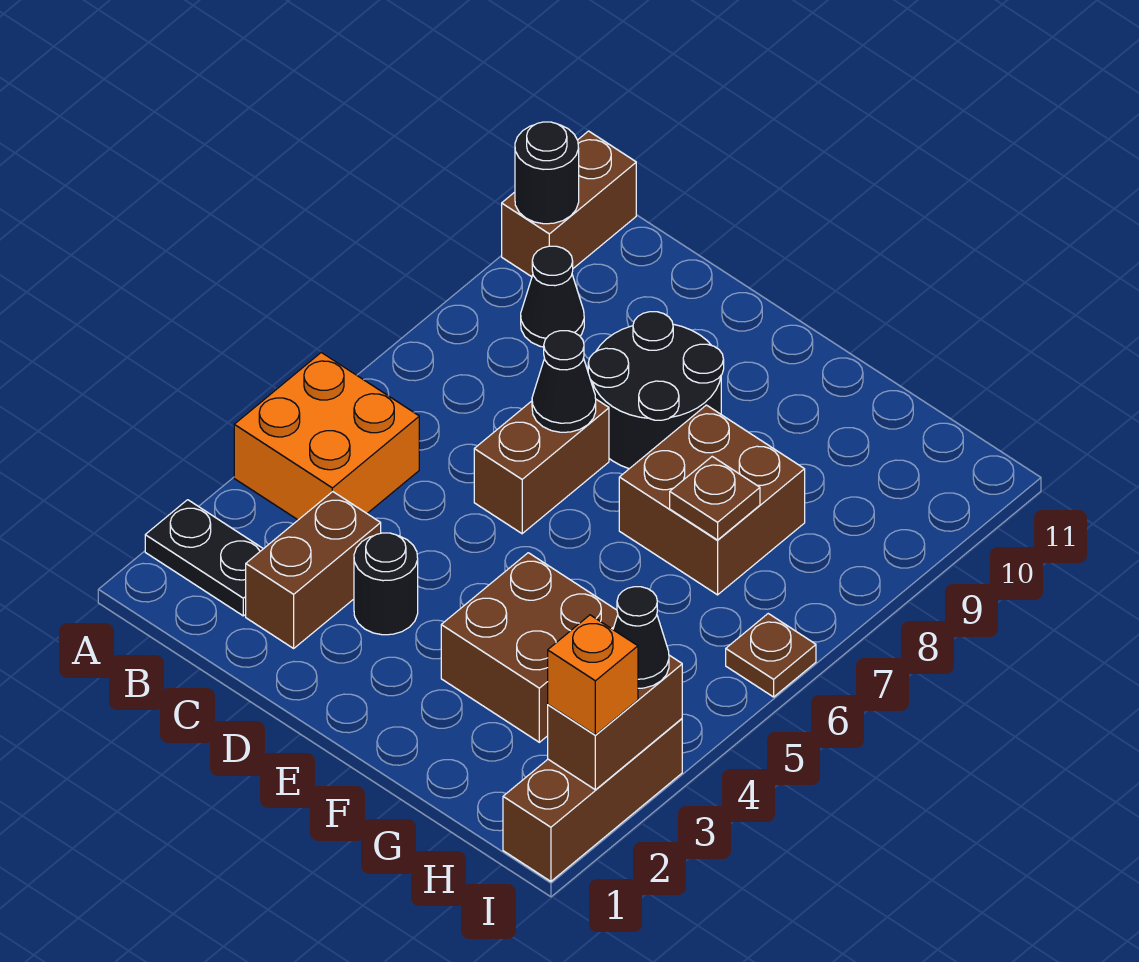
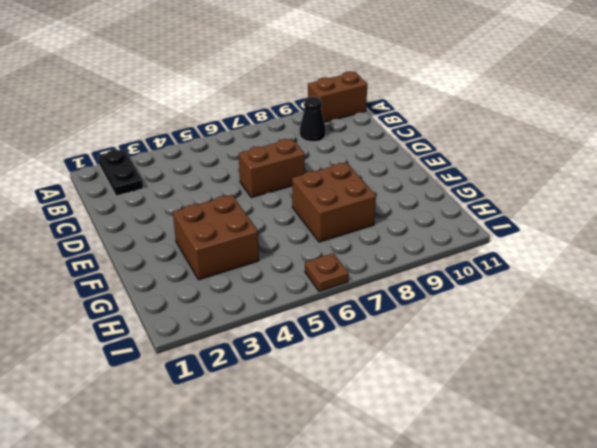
none -> orange 2x2 brick [234,352,419,520]
none -> brown 1x2 brick [246,492,381,648]
none -> black 1x1 round brick [354,533,418,635]

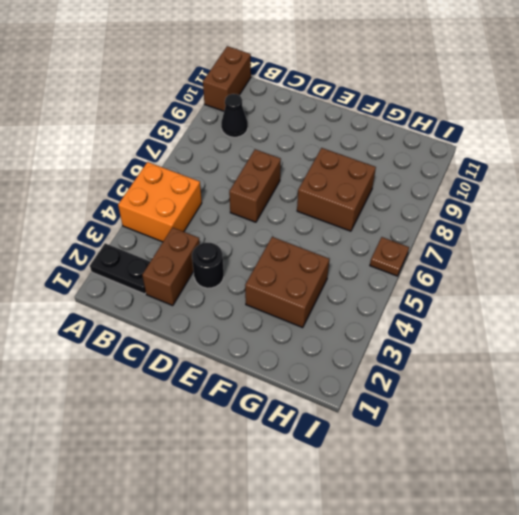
none -> black 2x2 round brick [588,312,724,469]
none -> brown 1x3 brick [503,719,682,881]
none -> black 1x1 round brick [515,122,579,224]

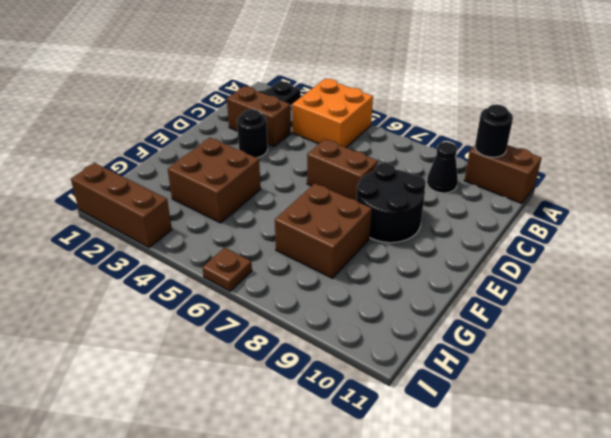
none -> black 1x1 cone [532,331,596,432]
none -> brown 1x1 plate [670,457,760,540]
none -> brown 1x2 brick [548,655,682,790]

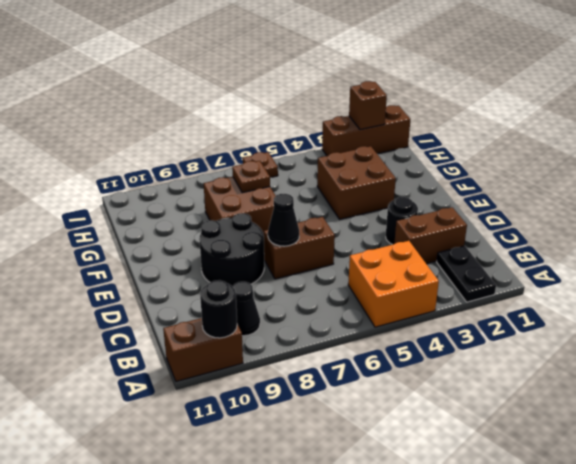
brown 1x1 brick [349,81,387,130] -> brown 1x2 brick [548,655,682,790]
none -> orange 1x1 brick [548,615,638,735]
none -> black 1x1 cone [613,587,669,688]

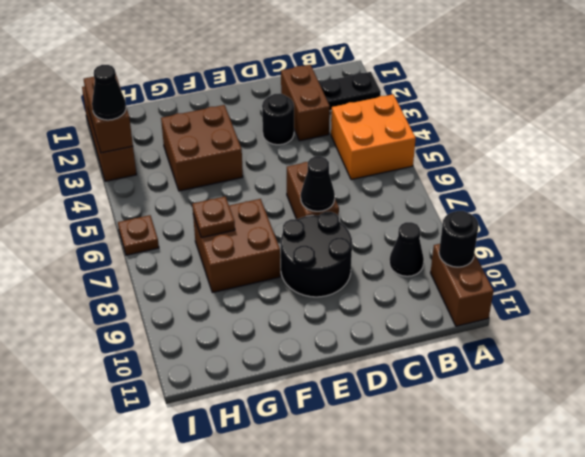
none -> orange 1x1 brick [548,615,638,735]

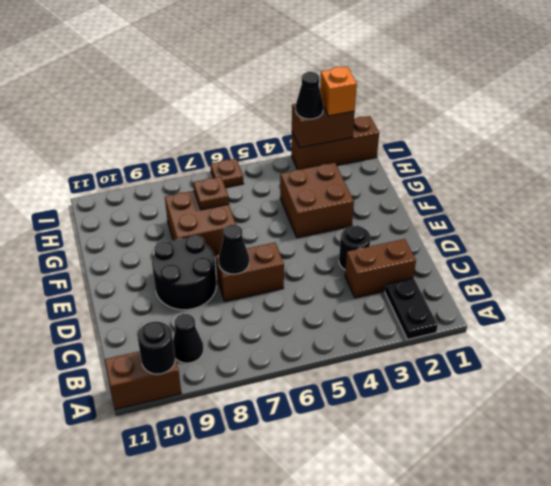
none -> orange 2x2 brick [234,352,419,520]

